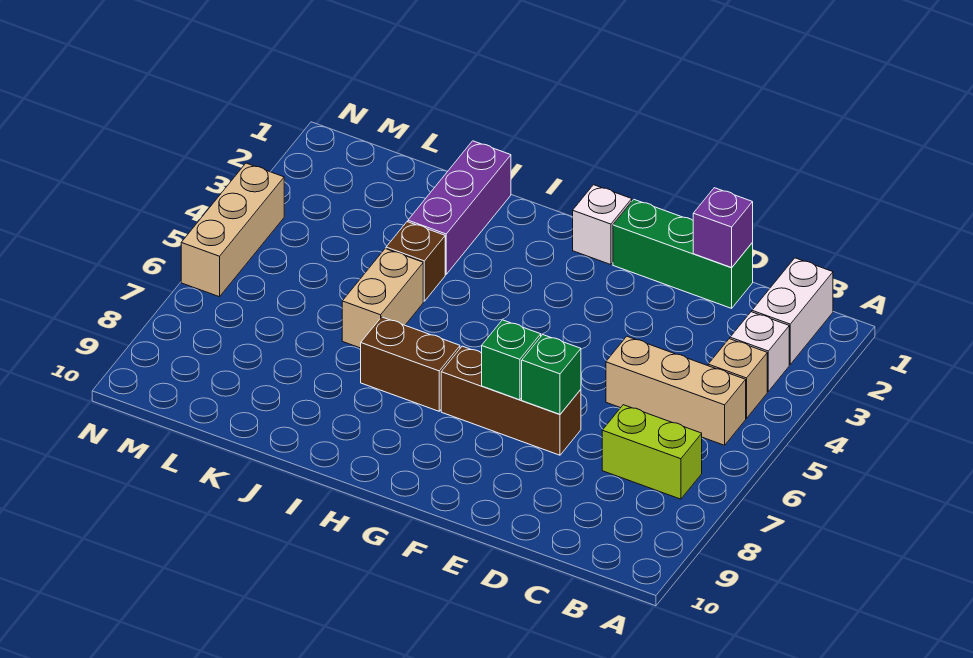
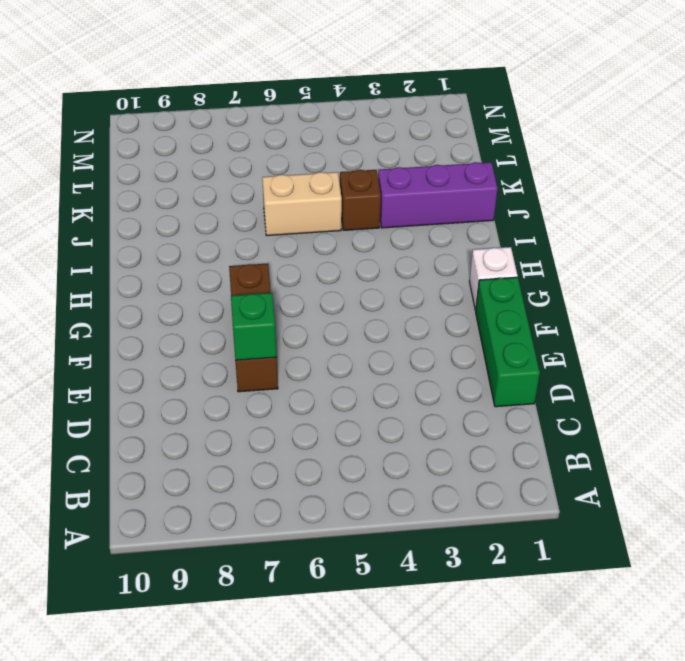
none -> white 1x2 brick [752,258,833,364]
none -> white 1x1 brick [730,312,789,391]
none -> tan 1x1 brick [708,339,767,418]

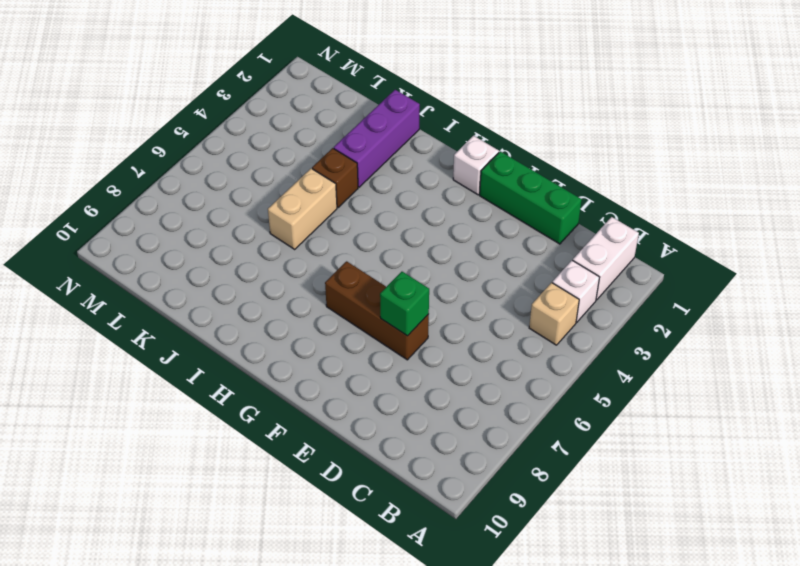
none -> tan 1x3 brick [606,336,746,445]
none -> lime 1x2 brick [602,405,702,499]
none -> brown 1x2 brick [361,317,460,411]

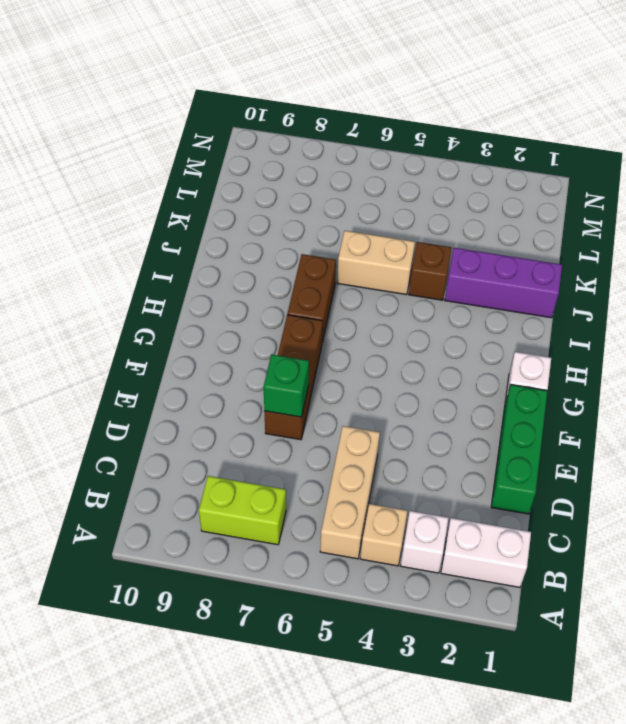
lime 1x2 brick [199,476,286,545] -> lime 1x2 brick turned to [602,405,702,499]
none -> tan 1x3 brick [181,163,284,297]
none -> purple 1x1 brick [693,188,753,267]
none -> green 1x1 brick [482,320,541,400]

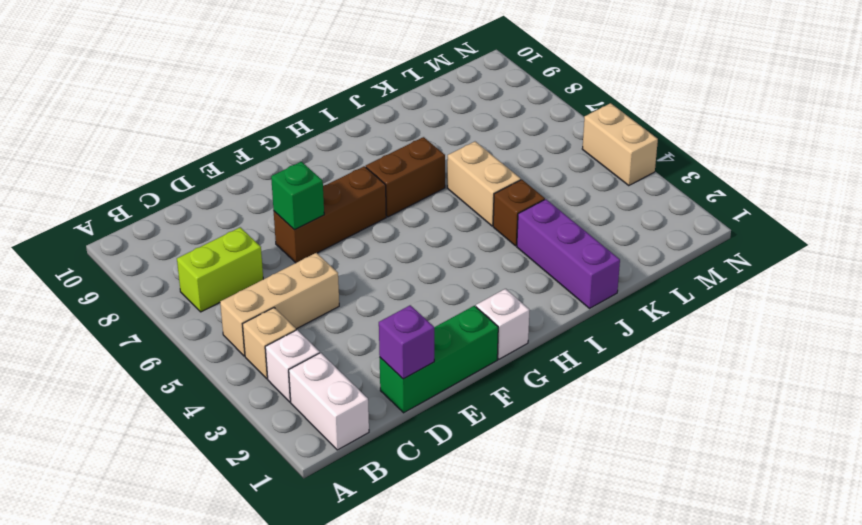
tan 1x2 brick [582,103,658,186] -> tan 1x3 brick [181,163,284,297]
none -> green 1x1 brick [482,320,541,400]

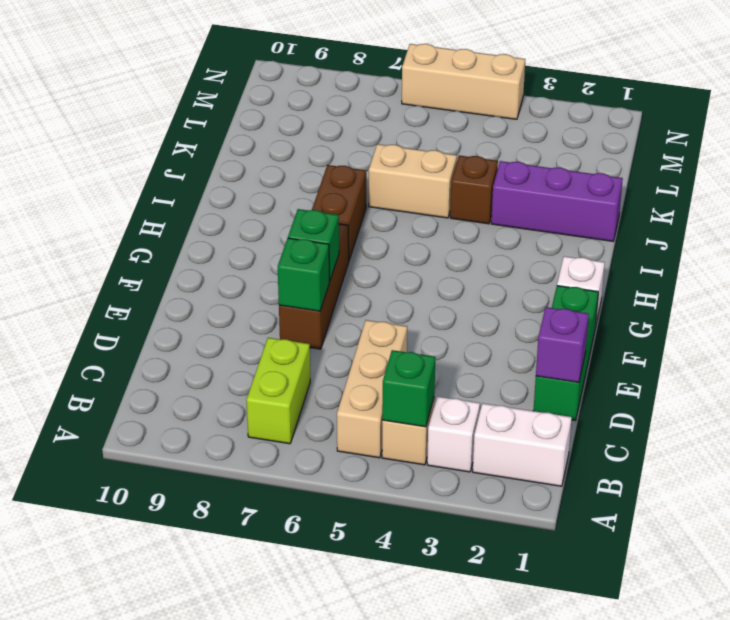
green 1x1 brick [382,350,435,427] -> none

